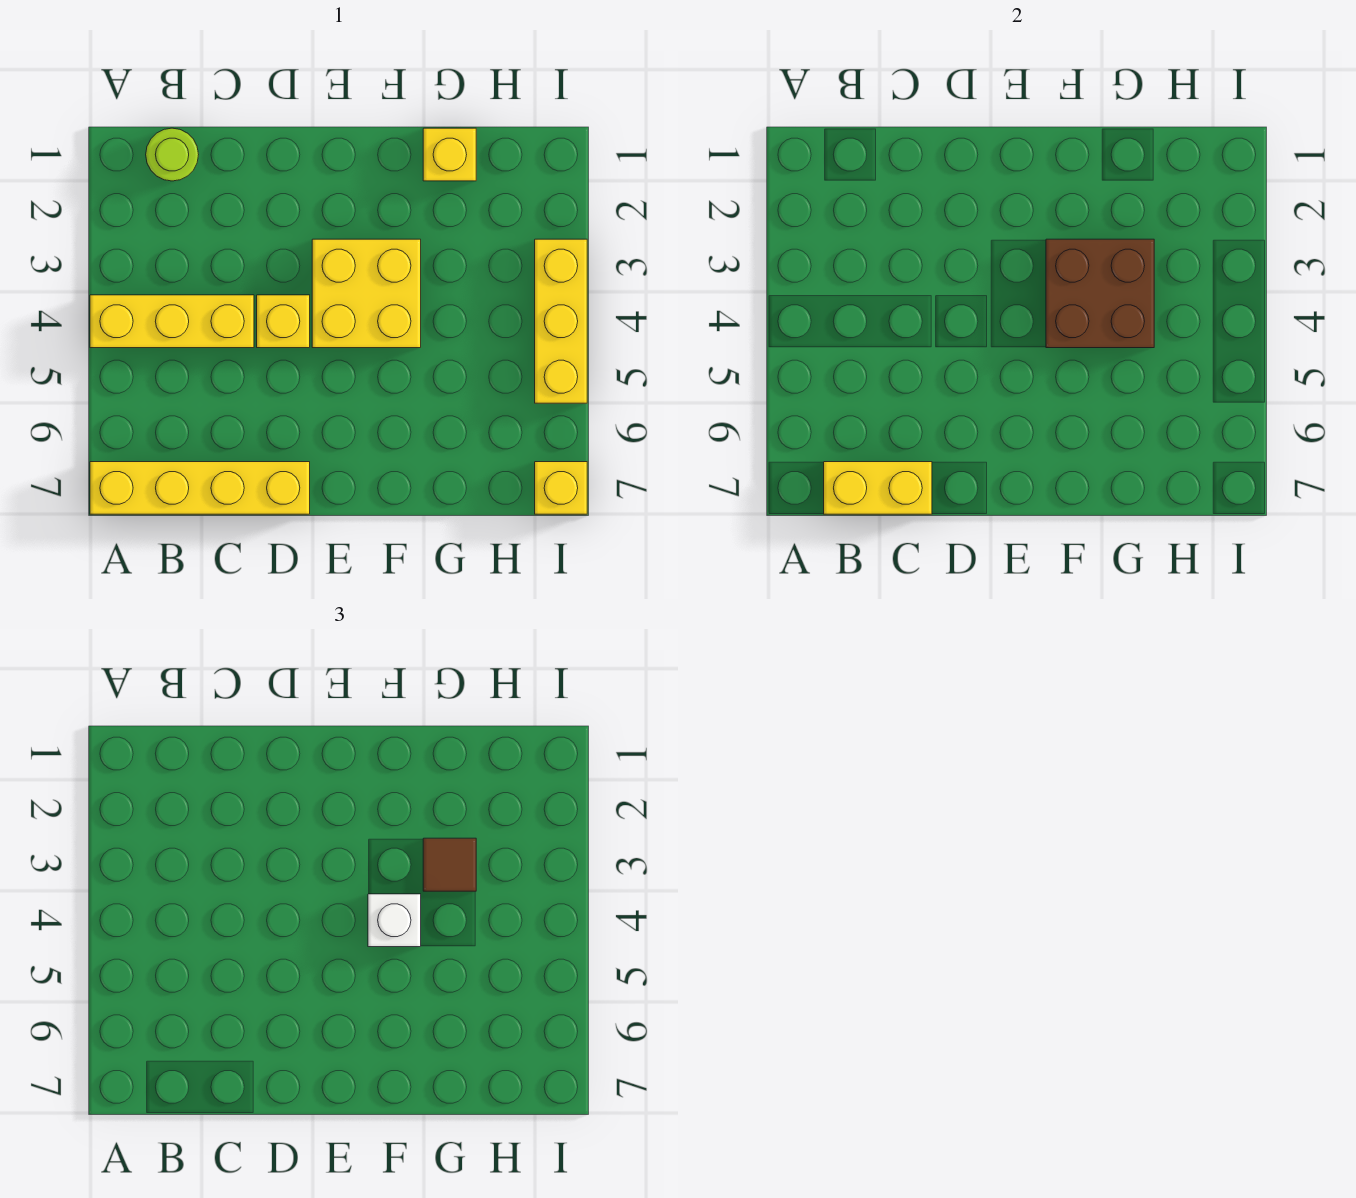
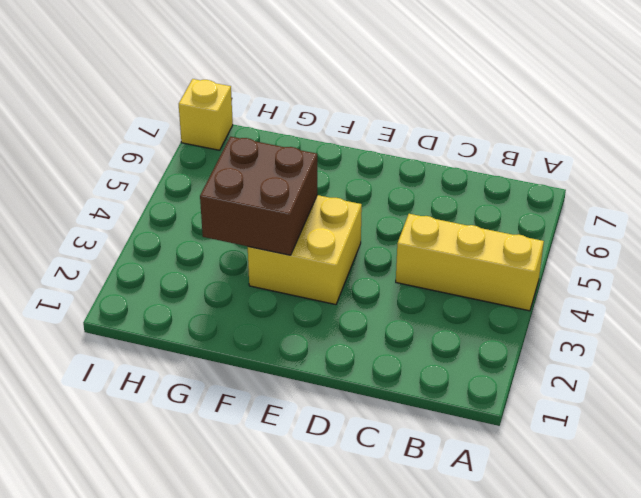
none -> yellow 1x4 brick [90,462,310,514]
none -> lime 1x1 round brick [146,128,199,181]
none -> yellow 1x1 brick [257,295,310,348]

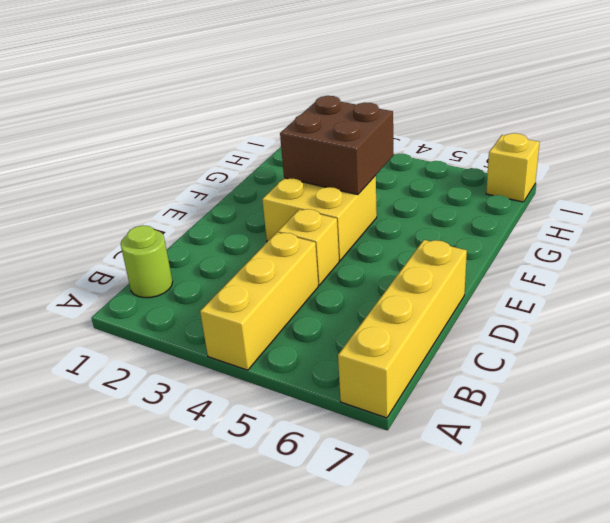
none -> yellow 1x1 brick [423,128,476,181]
none -> yellow 1x3 brick [535,239,587,403]
none -> yellow 1x2 brick [824,462,932,514]

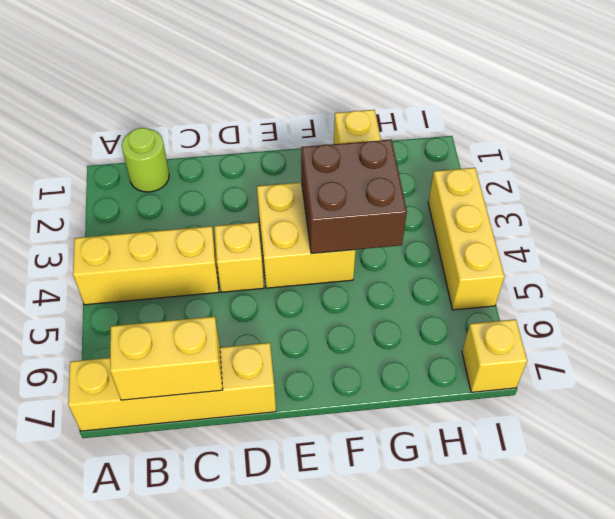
none -> white 1x1 brick [368,894,421,947]
none -> brown 1x1 tile [423,838,476,891]

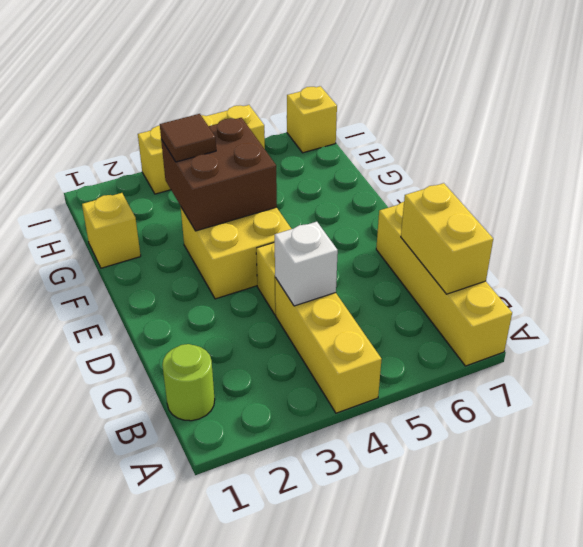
white 1x1 brick [275,222,338,306] -> white 1x1 brick moved to [368,894,421,947]

